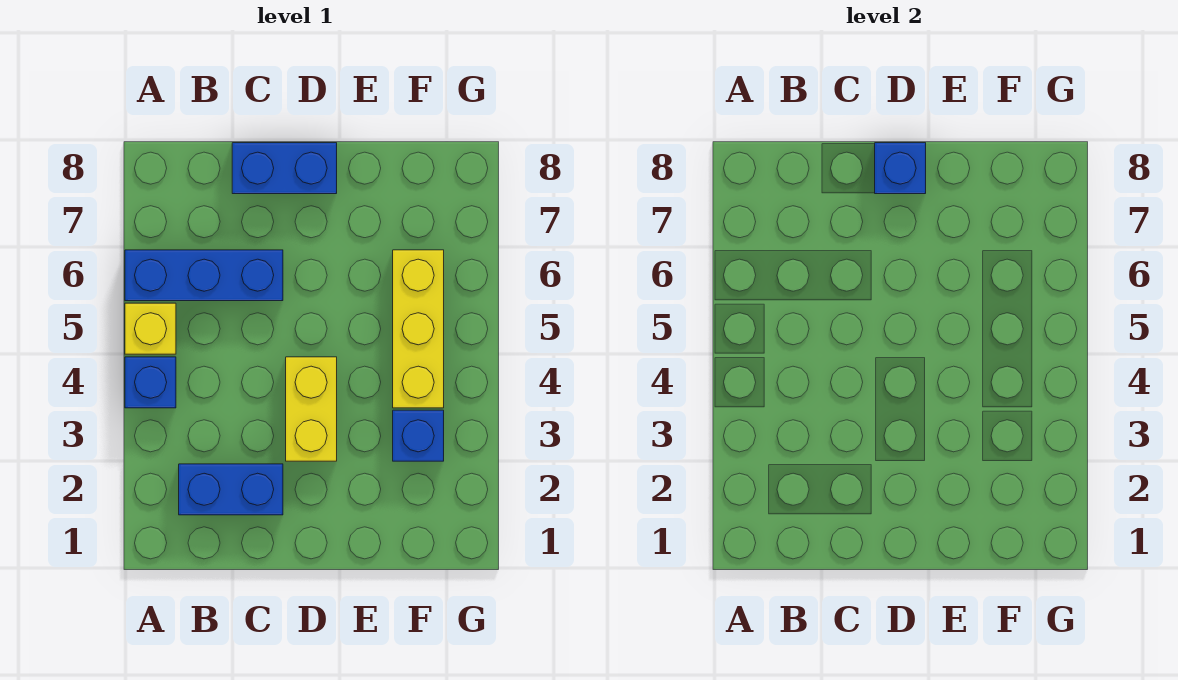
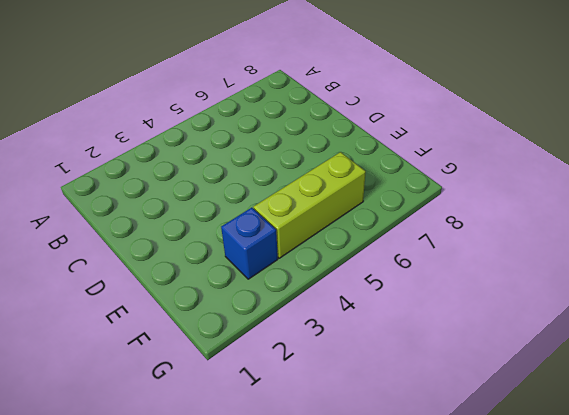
lime 1x3 brick [254,152,366,258] -> yellow 1x3 brick [393,250,444,408]
none -> blue 1x1 brick [125,357,176,408]
none -> yellow 1x1 brick [125,303,176,354]

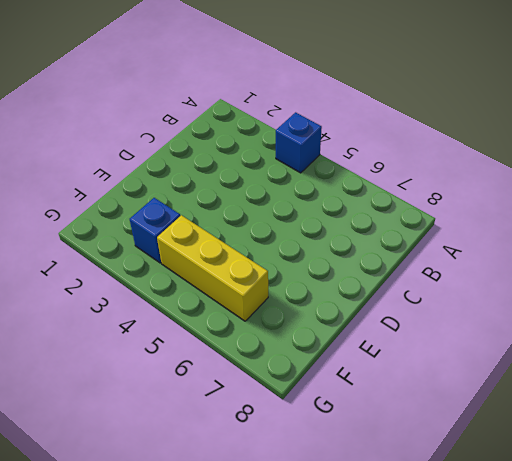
none -> yellow 1x1 brick [125,303,176,354]
none -> blue 1x3 brick [125,250,283,301]

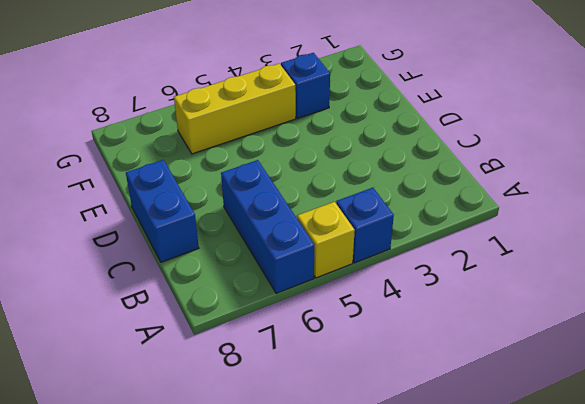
none -> blue 1x2 brick [179,464,283,515]
none -> yellow 1x2 brick [286,357,337,461]

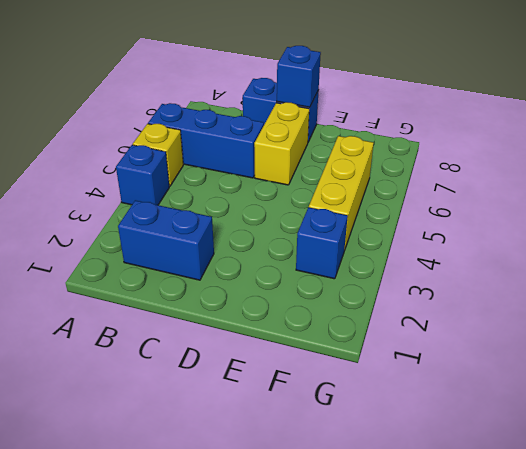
yellow 1x2 brick [254,102,309,185] -> yellow 1x2 brick moved to [286,357,337,461]

